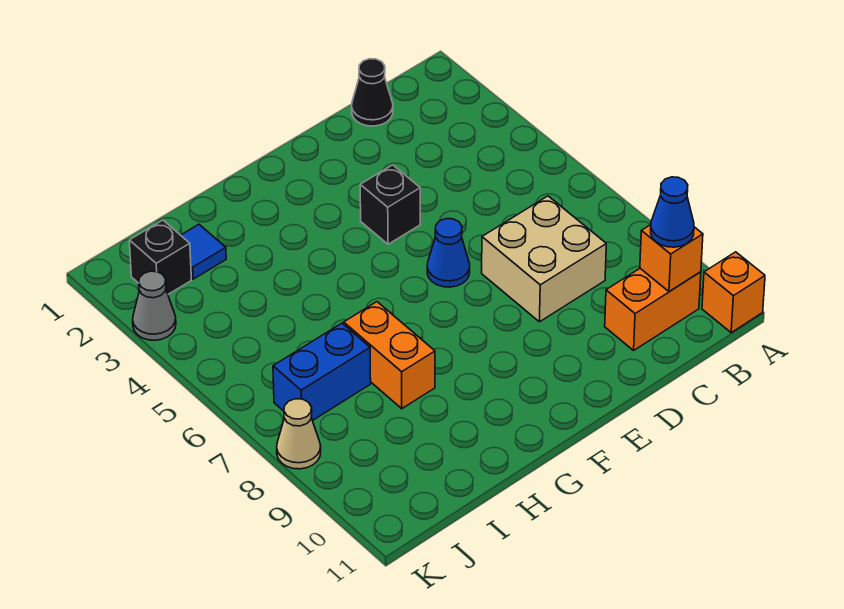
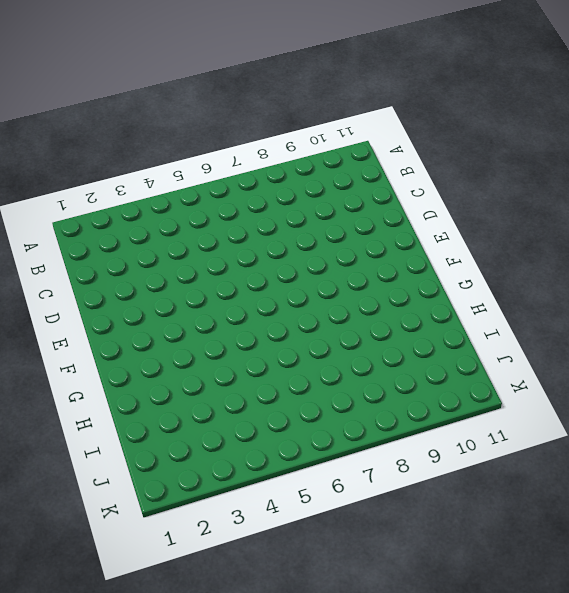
none -> orange 1x1 brick [702,252,765,333]
none -> orange 1x2 brick [605,269,701,350]
none -> black 1x1 cone [352,59,393,126]

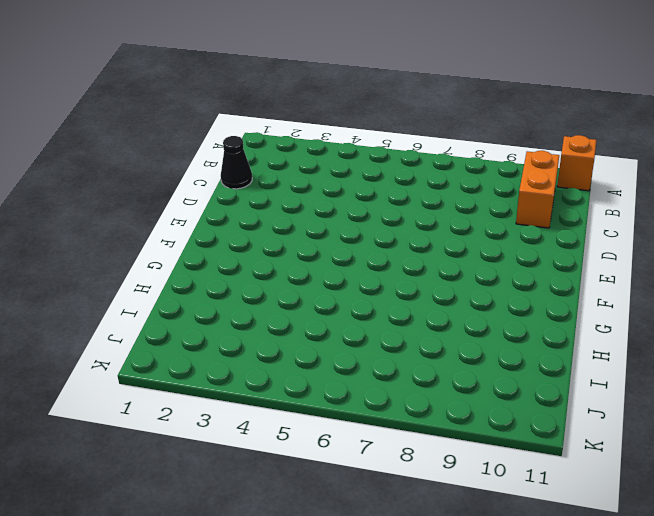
none -> tan 2x2 brick [482,196,606,322]
none -> black 1x1 brick [360,165,420,244]
none -> blue 1x1 cone [427,219,470,287]

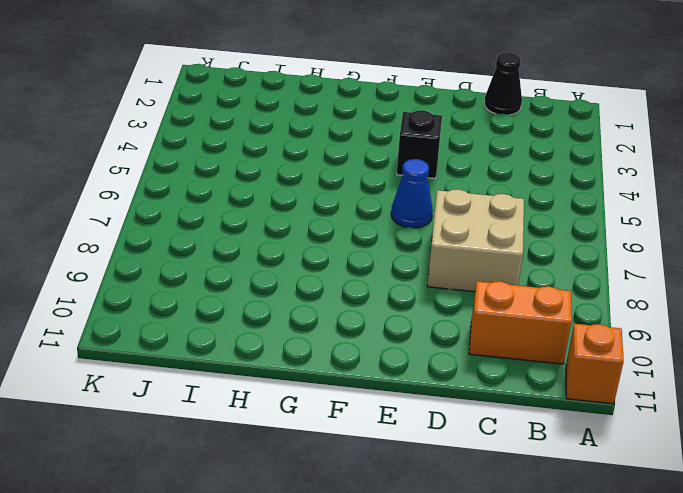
none -> orange 1x2 brick [344,302,435,409]
none -> blue 1x1 tile [181,224,226,279]
none -> blue 1x2 brick [273,323,371,420]

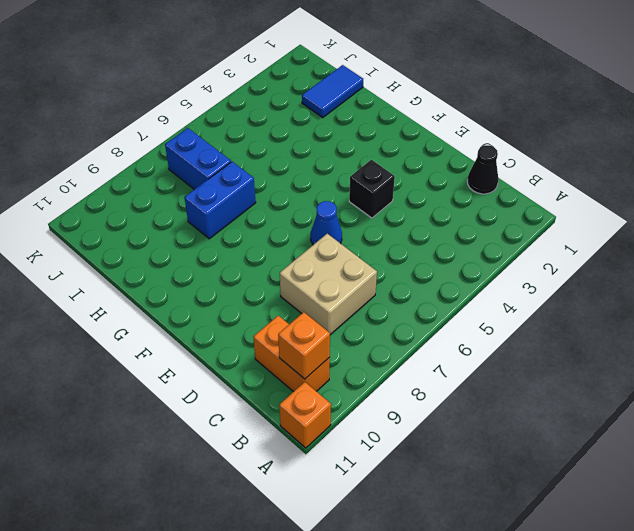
blue 1x2 brick [185,162,256,239] -> orange 1x2 brick [344,302,435,409]
blue 1x2 tile [302,65,363,118] -> blue 1x1 tile [181,224,226,279]
none -> black 1x1 brick [129,220,191,294]
none -> grey 1x1 cone [133,271,176,340]
none -> tan 1x1 cone [277,399,321,469]

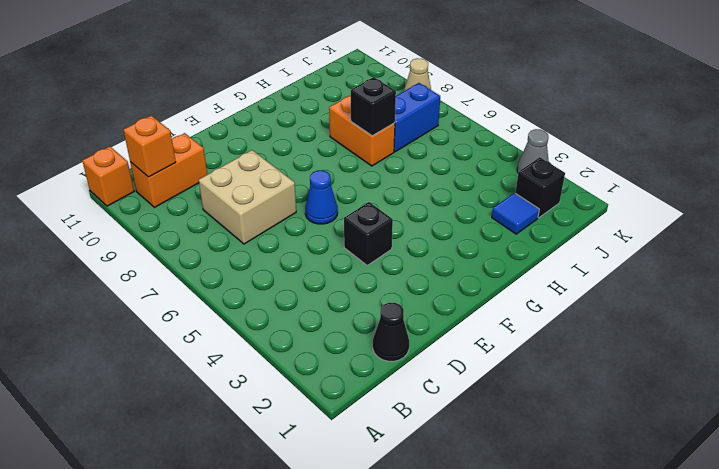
black 1x1 brick [351,77,396,136] -> none
none -> blue 1x1 cone [651,177,694,247]

